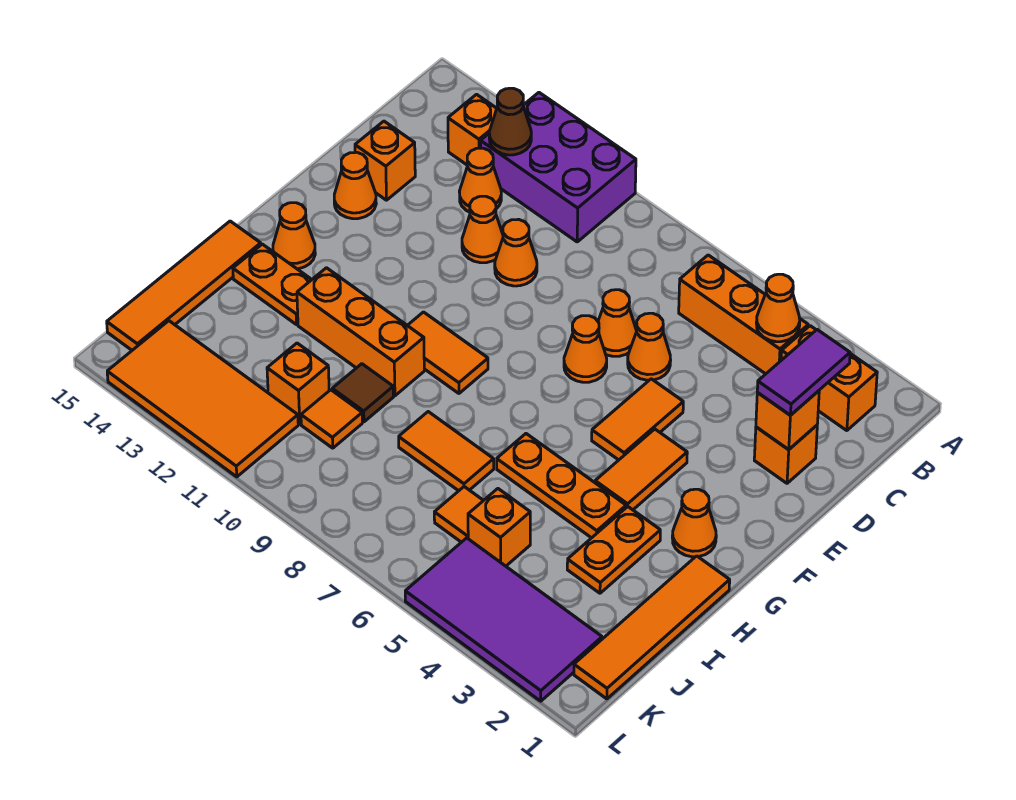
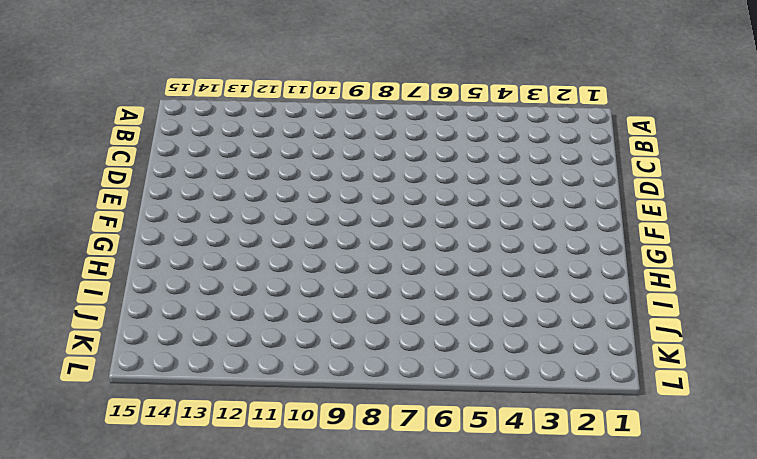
none -> purple 2x3 brick [481,93,636,242]
none -> orange 1x2 brick [781,326,877,431]
none -> orange 1x3 brick [679,255,808,374]
none -> orange 1x1 brick [448,94,497,165]

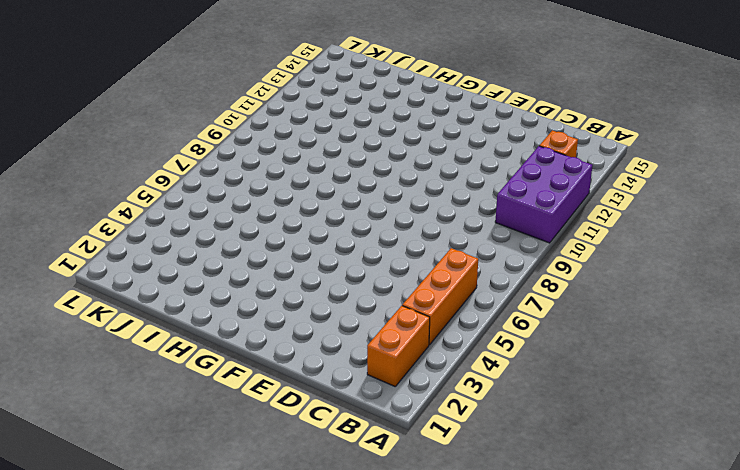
none -> orange 1x1 cone [459,148,501,212]
none -> orange 1x1 brick [754,425,817,483]
none -> orange 1x1 cone [628,313,671,380]
none -> orange 1x1 cone [598,290,637,356]

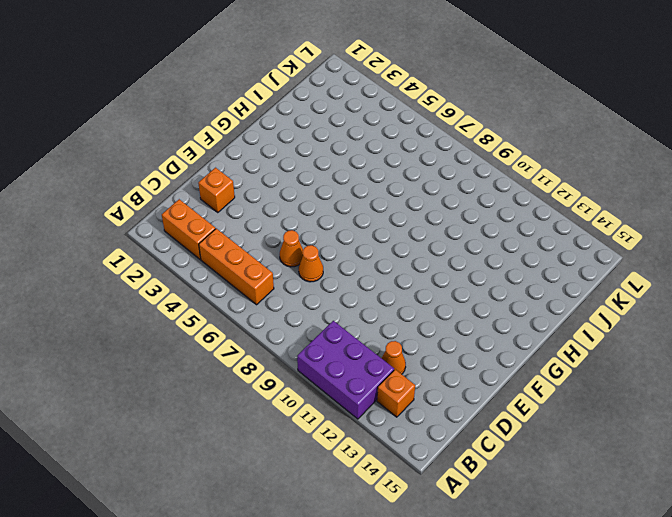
none -> orange 1x1 cone [495,219,537,286]
none -> orange 1x1 cone [462,196,503,263]
none -> orange 1x1 brick [355,121,415,200]
none -> orange 1x2 tile [592,379,683,460]

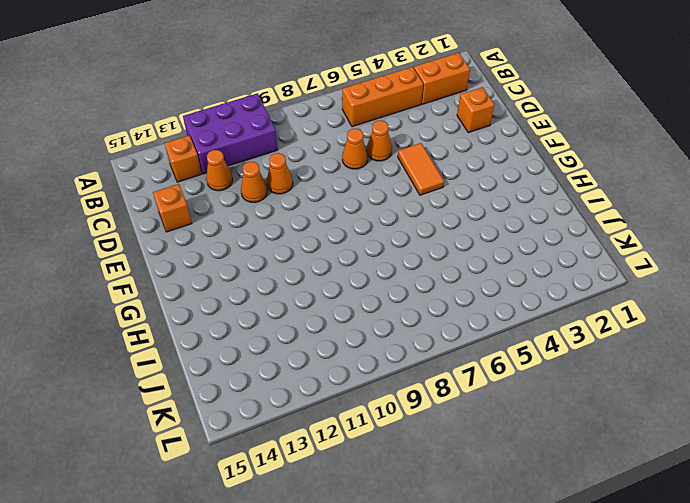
none -> orange 1x1 cone [564,316,607,382]
none -> orange 1x1 cone [334,152,376,219]
none -> orange 1x2 tile [595,429,687,510]
none -> orange 1x1 cone [672,489,716,557]

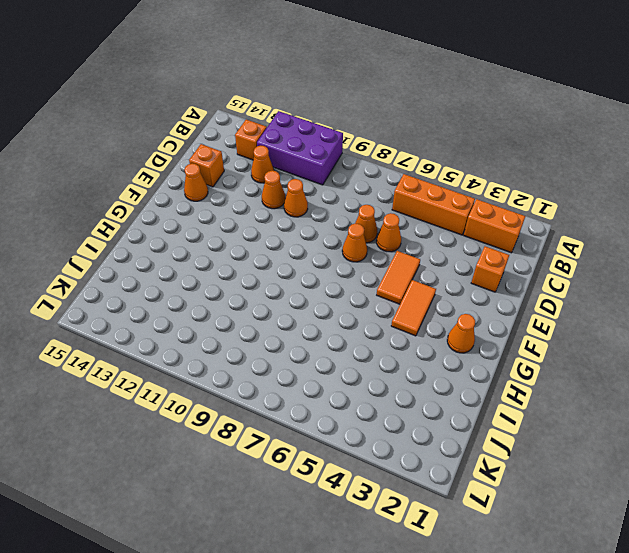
none -> orange 1x2 tile [407,312,488,393]
none -> orange 1x1 cone [273,203,315,269]
none -> orange 1x4 tile [574,556,730,699]
none -> orange 1x2 plate [567,507,660,593]

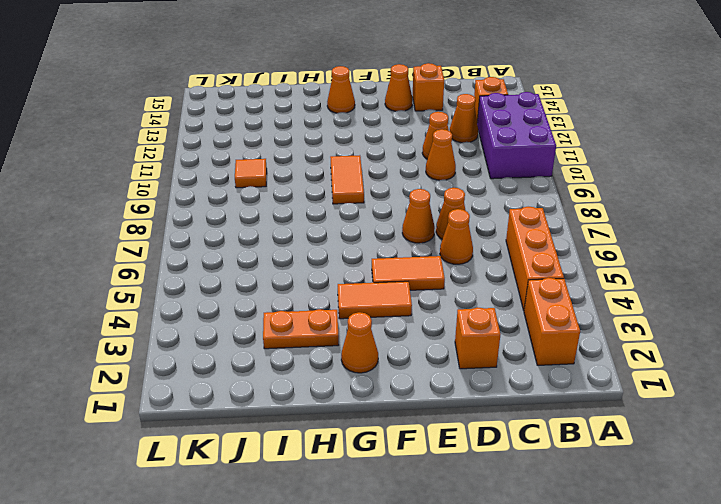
none -> orange 1x4 tile [574,556,730,699]
none -> orange 1x3 plate [497,434,626,538]
none -> orange 1x3 brick [297,268,424,396]
none -> orange 1x2 plate [233,244,312,325]

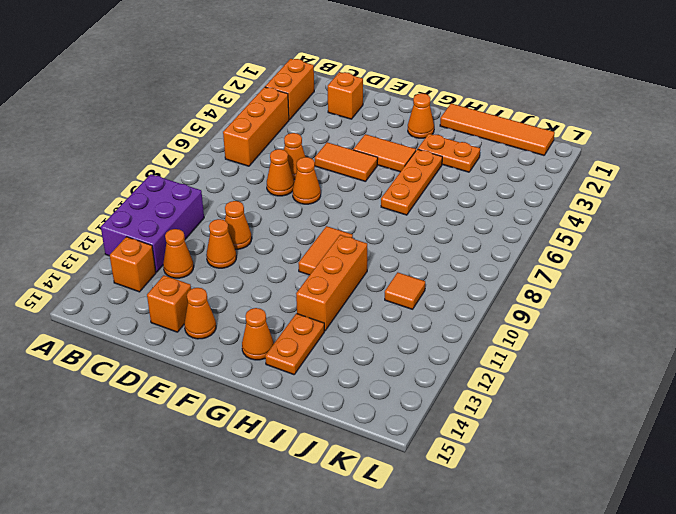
none -> orange 1x4 tile [107,221,261,350]
none -> orange 1x2 tile [399,412,494,491]
none -> brown 1x1 tile [332,364,394,422]
none -> orange 1x1 brick [468,489,530,566]

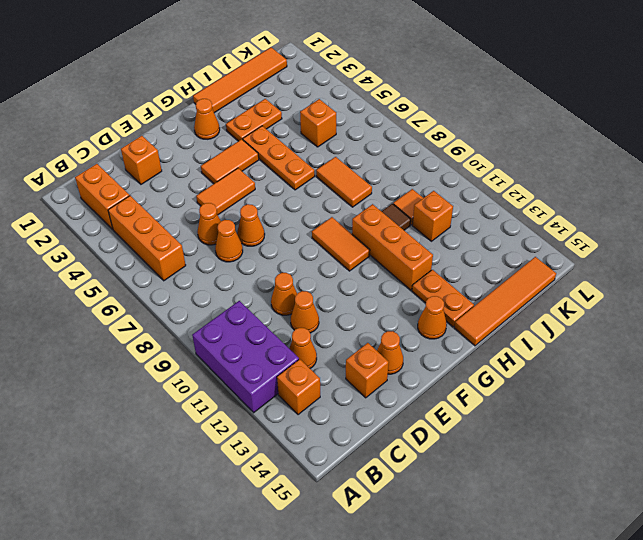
none -> orange 1x1 tile [434,487,484,542]
none -> purple 2x4 tile [405,538,602,701]
none -> orange 2x4 tile [107,321,298,477]
none -> orange 1x1 cone [756,274,800,342]

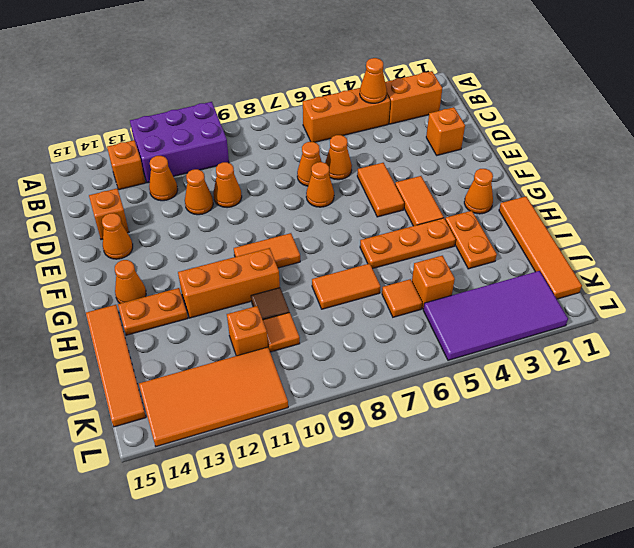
none -> brown 1x1 cone [489,88,531,155]
none -> orange 1x1 brick [756,391,819,450]
none -> purple 1x2 tile [757,330,850,415]

